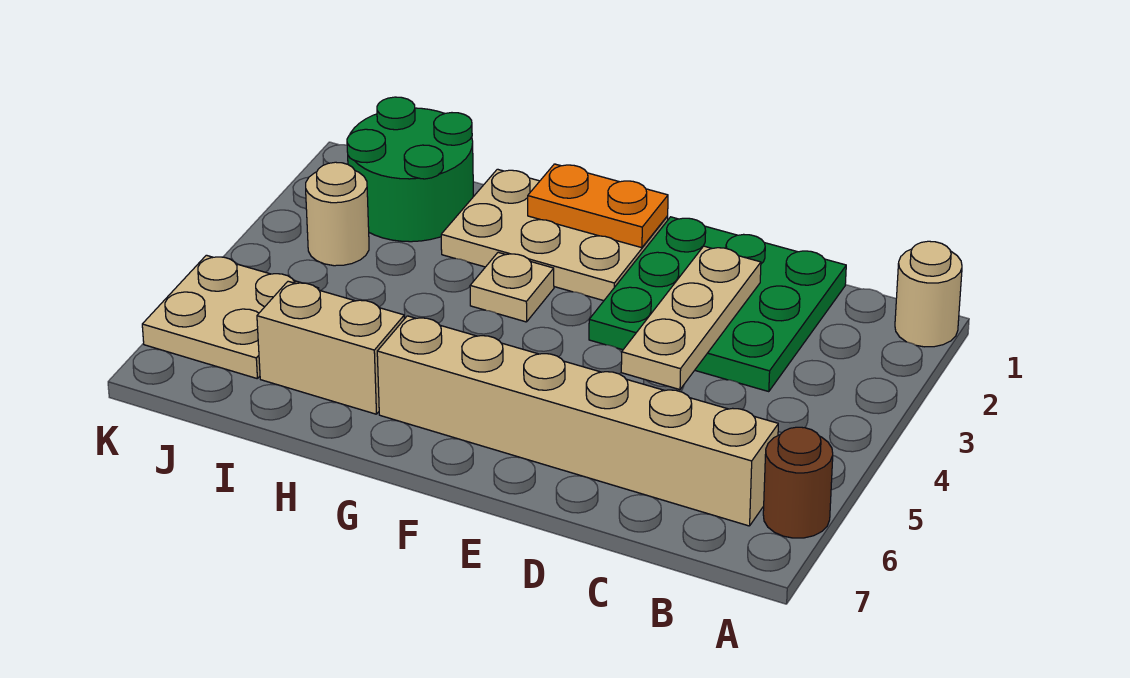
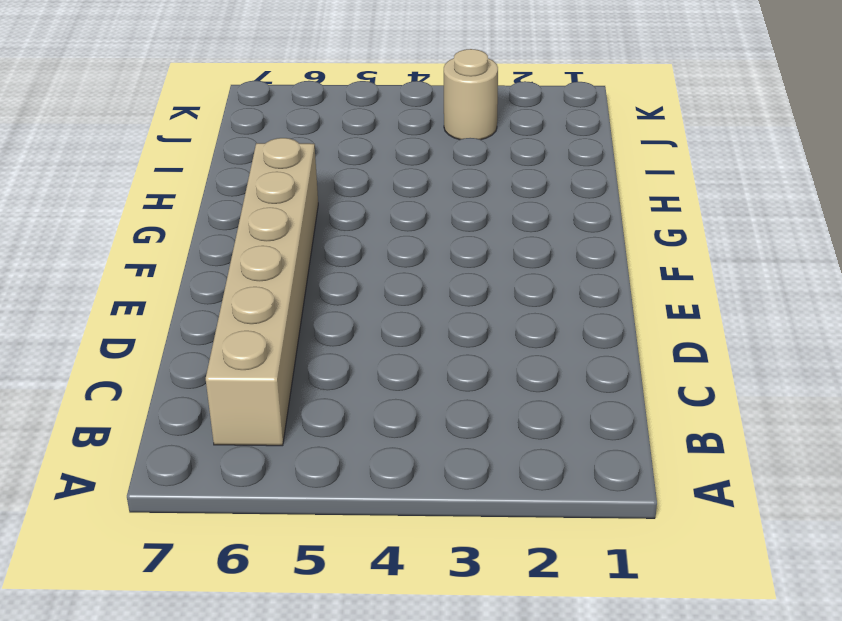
none -> tan 1x1 round brick [895,241,962,347]
none -> brown 1x1 round brick [763,427,833,538]
none -> green 3x3 plate [589,217,846,392]

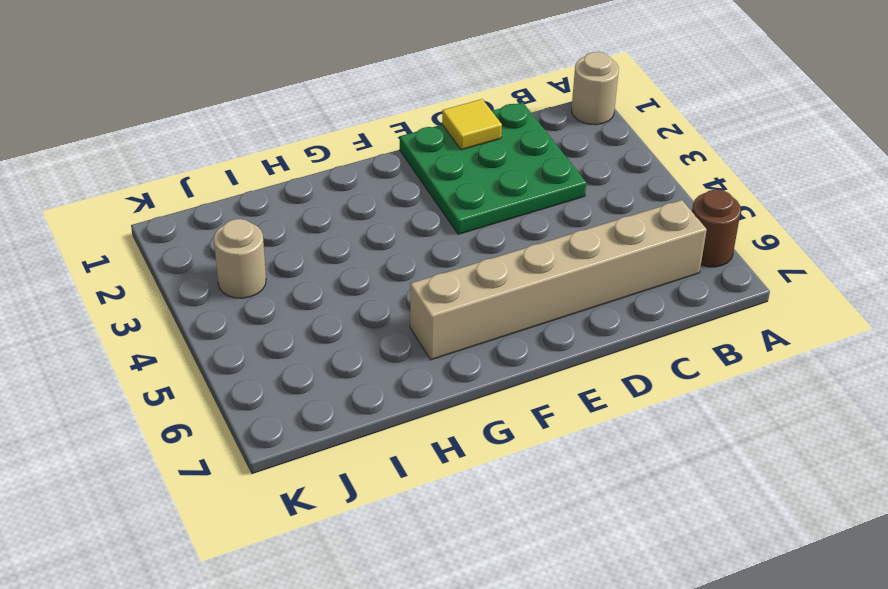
yellow 1x1 tile [442,99,502,150] -> none
none -> tan 2x3 plate [441,169,668,301]
none -> tan 1x1 plate [470,252,554,322]
none -> tan 1x2 brick [257,281,404,414]

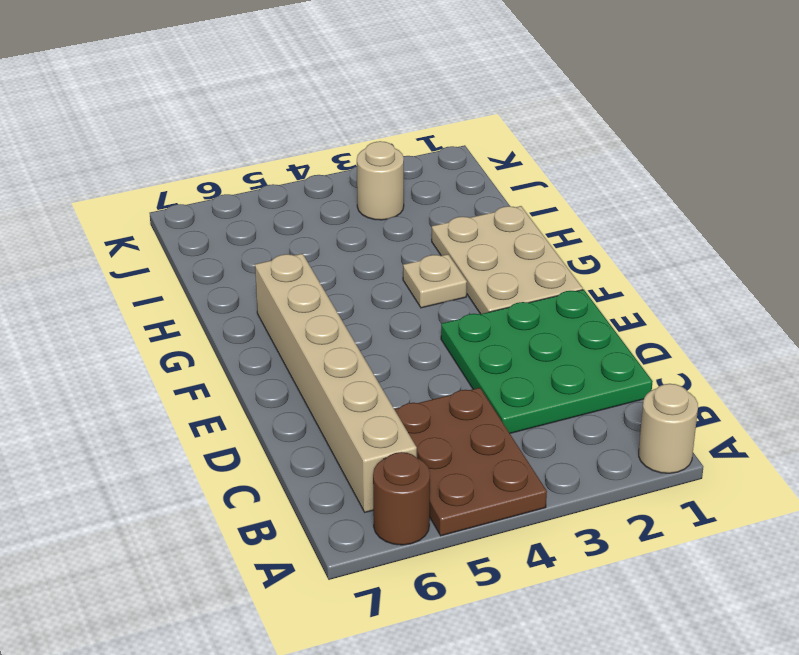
brown 2x3 plate [394,388,547,536] -> none
none -> tan 1x2 brick [257,281,404,414]
none -> green 2x2 round brick [347,97,474,242]
none -> tan 2x2 plate [142,255,319,378]

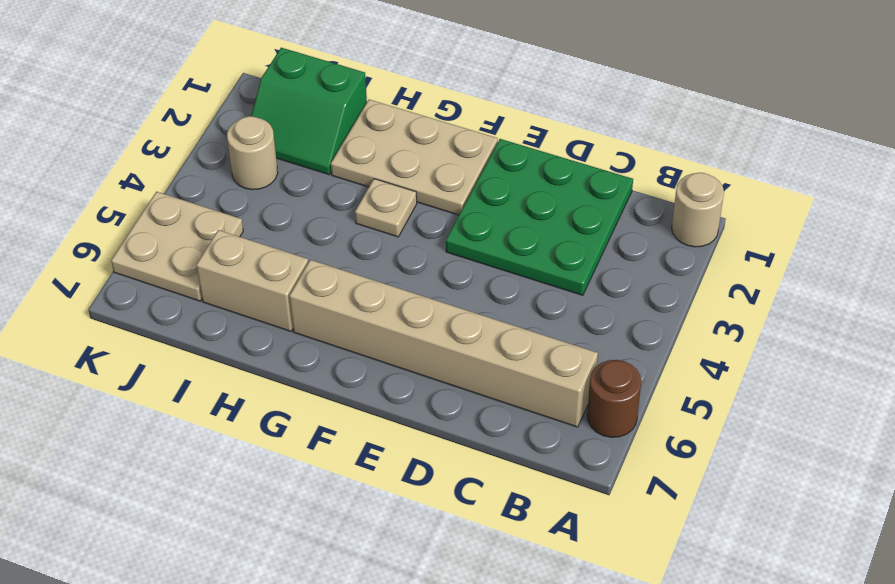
green 2x2 slope [251,48,367,175] -> green 2x2 round brick [347,97,474,242]
none -> tan 1x3 plate [621,246,761,390]
none -> orange 1x2 plate [528,164,668,248]

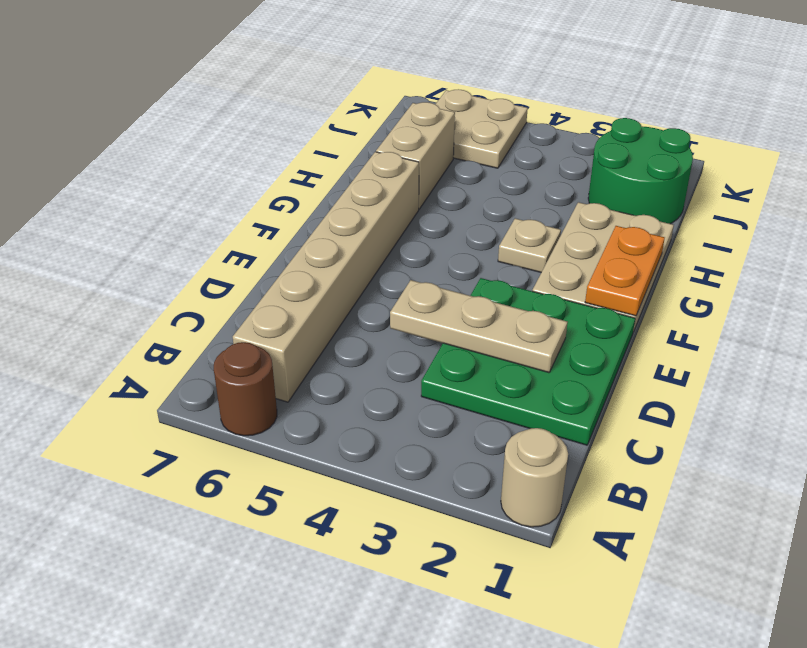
none -> tan 1x1 round brick [306,162,369,266]

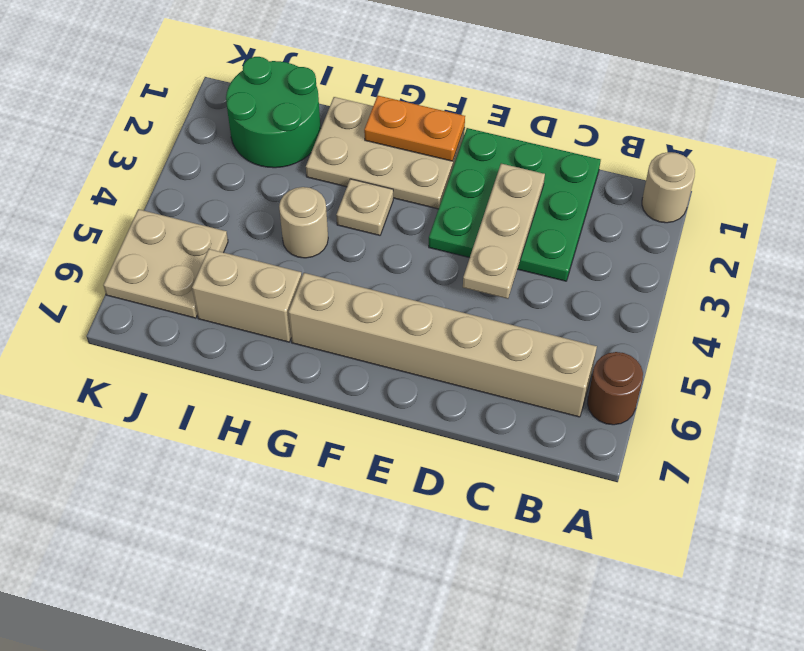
tan 1x1 round brick [279,187,328,258] -> tan 1x1 round brick moved to [306,162,369,266]

